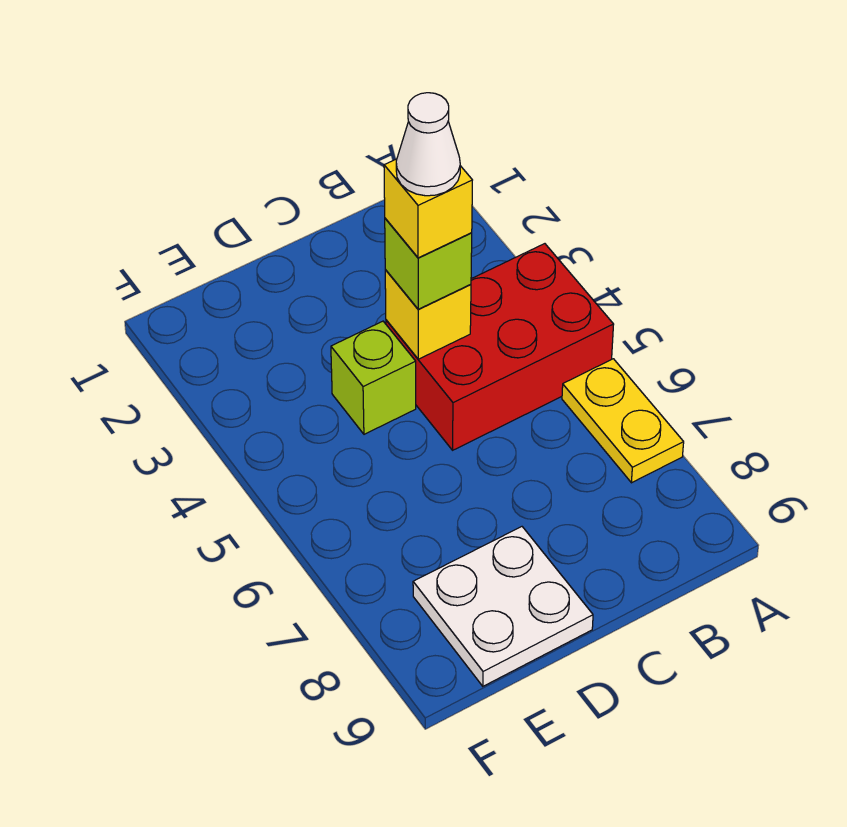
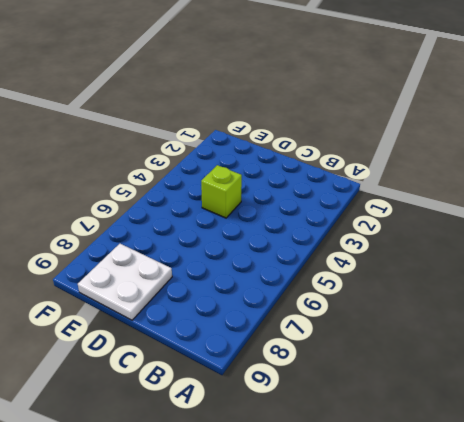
none -> red 2x3 brick [386,244,614,450]
none -> yellow 1x2 plate [562,359,684,483]

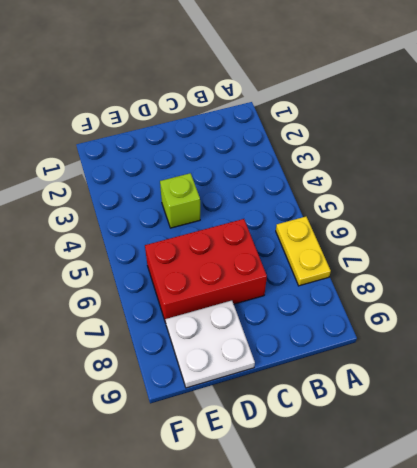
red 2x3 brick [145,219,267,323] -> red 2x3 brick moved to [386,244,614,450]
none -> yellow 1x1 brick [385,270,471,359]
none -> lime 1x1 brick [385,218,472,309]

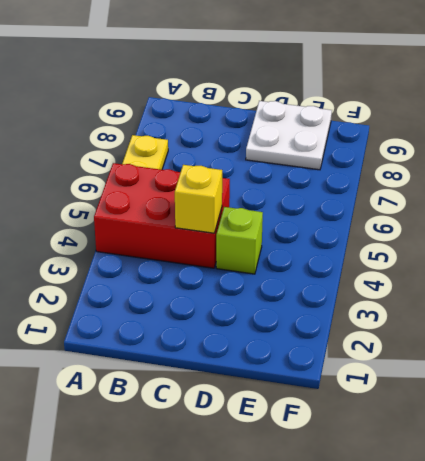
none -> lime 1x1 brick [385,218,472,309]
none -> yellow 1x1 brick [384,159,472,258]

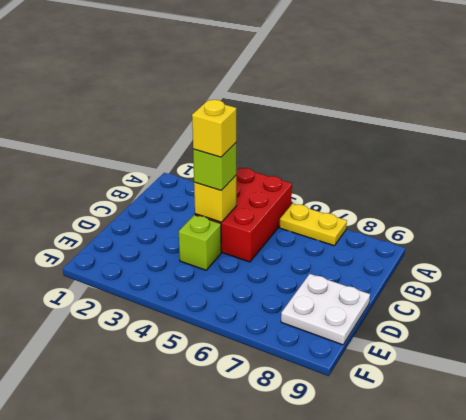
none -> white 1x1 cone [396,93,460,196]

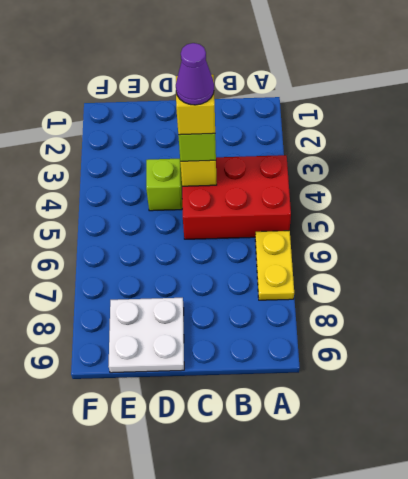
purple 1x1 cone [176,43,214,105] -> white 1x1 cone [396,93,460,196]

